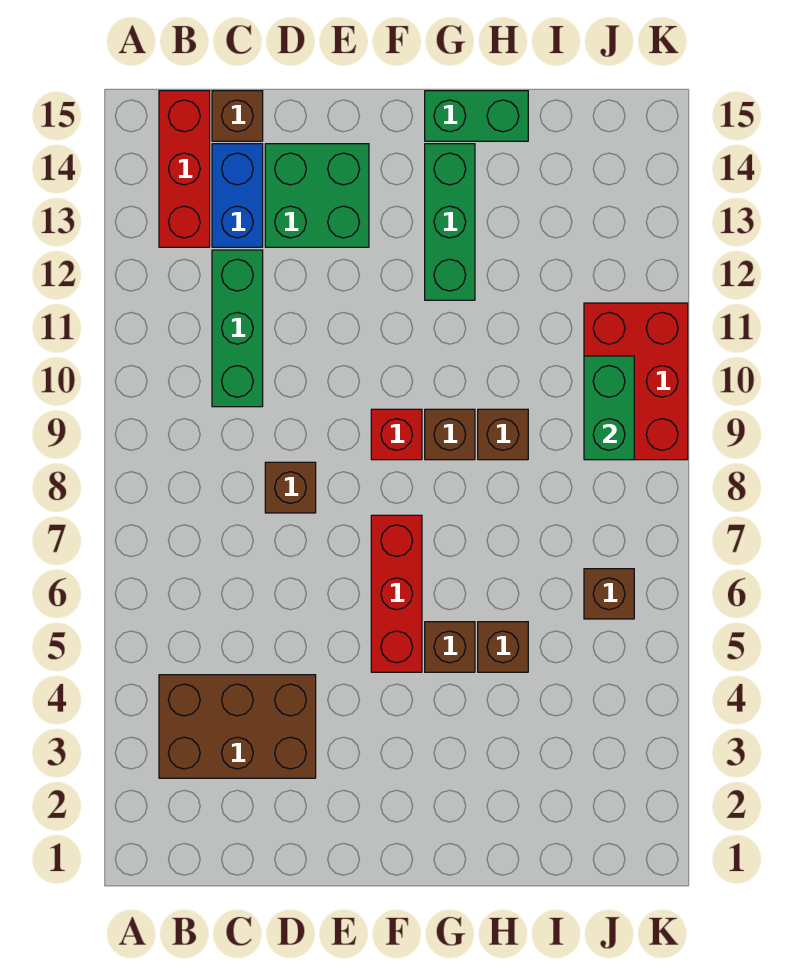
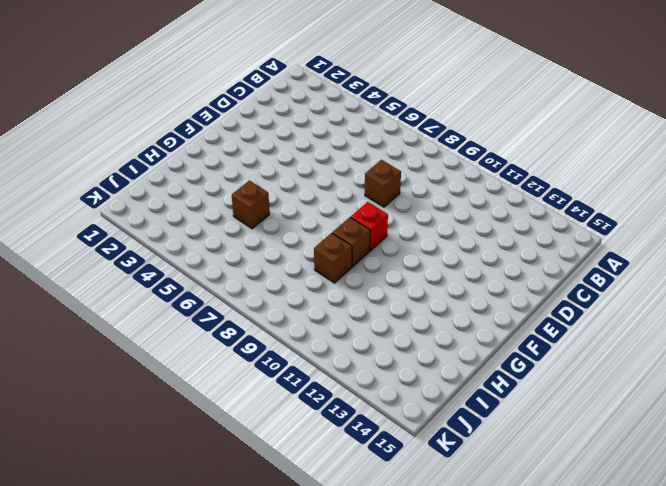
none -> brown 2x3 brick [159,675,316,778]
none -> red 1x3 brick [159,91,210,247]
none -> green 1x3 brick [212,250,263,407]

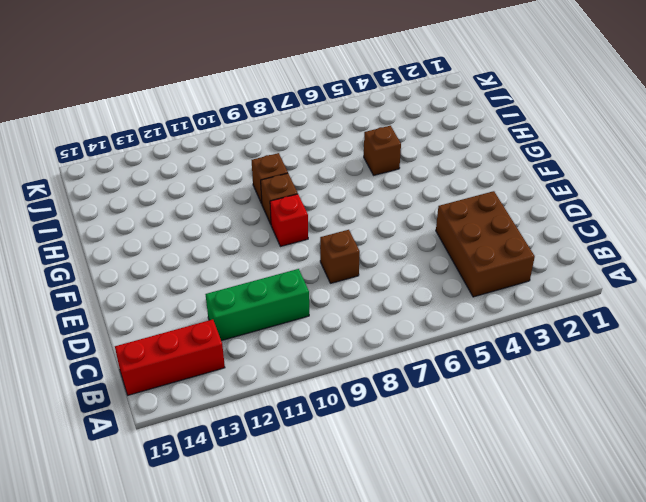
none -> blue 1x2 brick [212,144,263,247]
none -> brown 1x1 brick [212,91,263,141]
none -> green 2x2 brick [265,144,369,247]

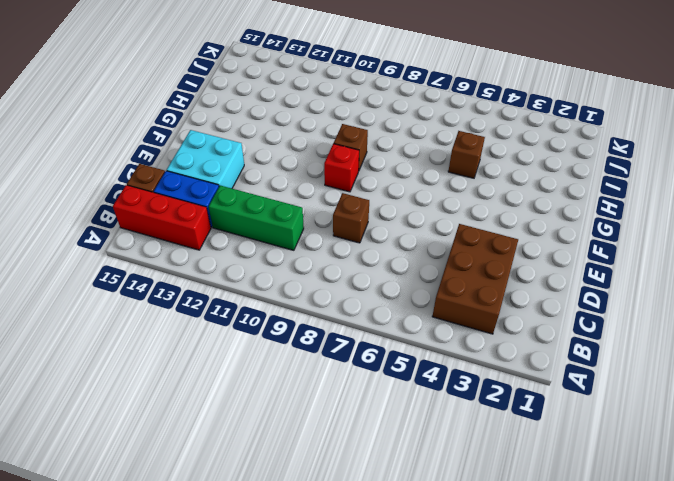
cyan 2x2 brick [167,130,244,188] -> green 2x2 brick [265,144,369,247]
none -> red 1x3 brick [371,515,422,672]
none -> brown 1x1 brick [425,622,475,672]
none -> green 1x3 brick [425,144,475,300]

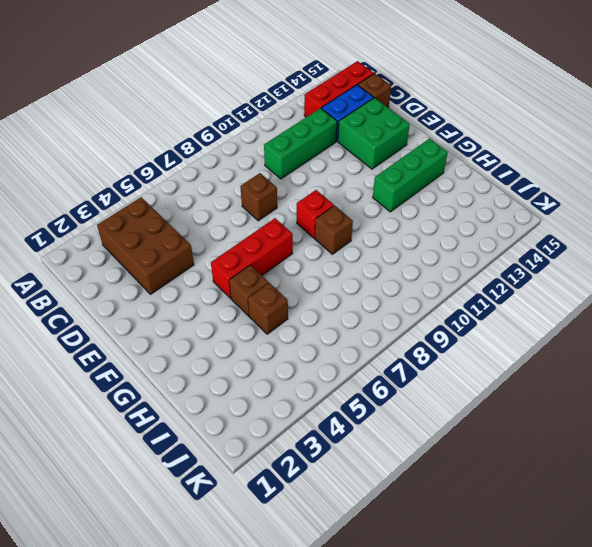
none -> green 1x2 brick [425,91,528,141]
none -> brown 1x1 brick [478,409,528,460]
none -> brown 1x1 brick [584,569,634,619]

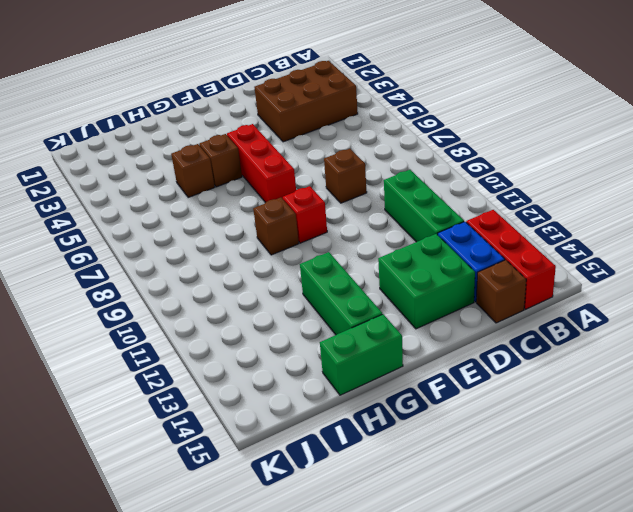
none -> brown 1x1 brick [478,409,528,460]
none -> brown 1x1 brick [584,569,634,619]
none -> red 2x3 brick [584,303,688,460]

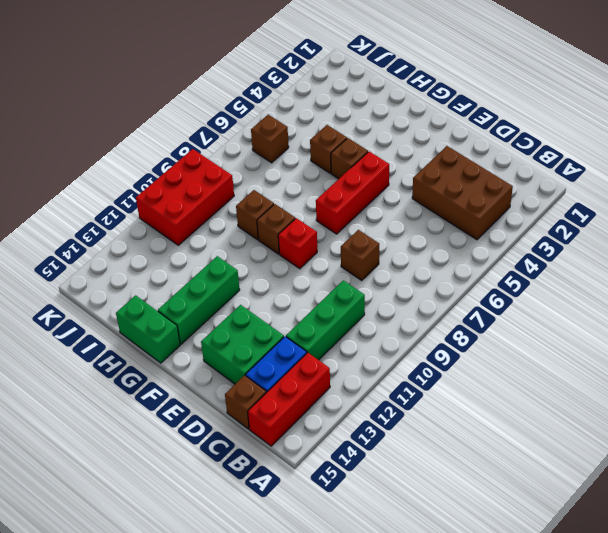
none -> green 1x2 brick [584,356,634,460]

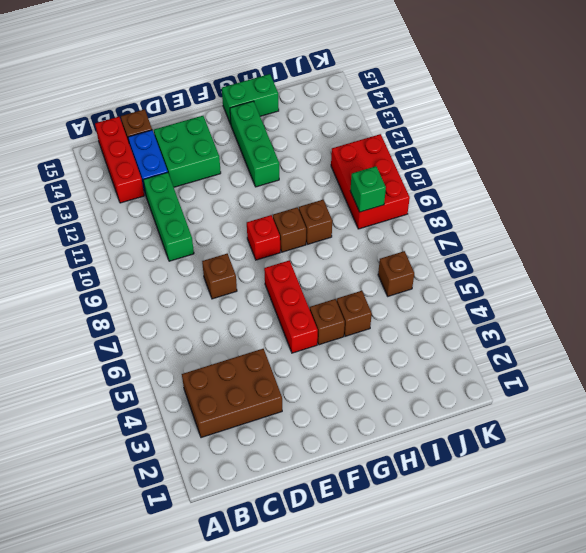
green 1x1 brick [350,166,386,212] -> green 1x2 brick [584,356,634,460]

